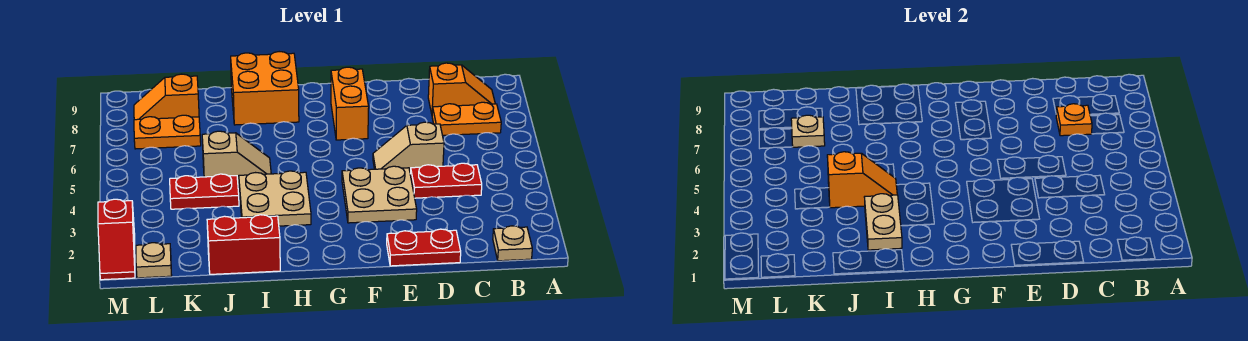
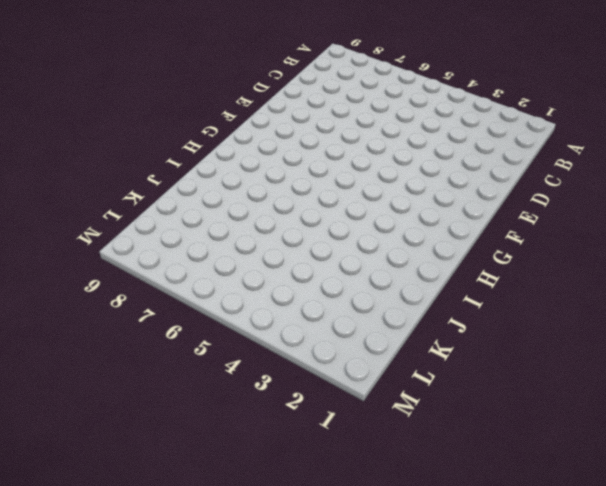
none -> tan 1x1 plate [493,226,532,261]
none -> orange 1x2 plate [432,102,501,135]
none -> orange 1x2 slope [428,63,495,114]

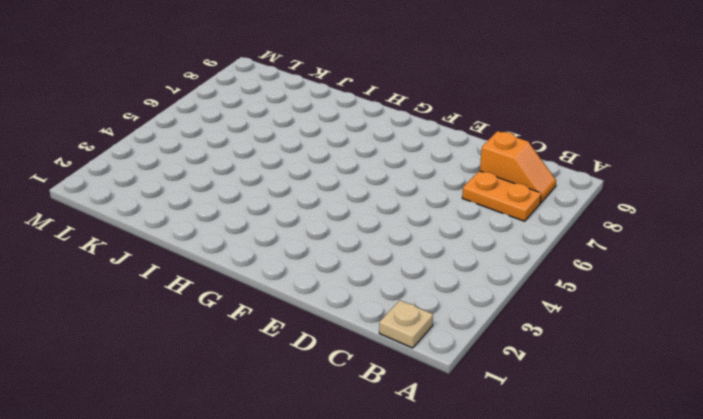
none -> red 1x2 plate [410,163,482,198]
none -> red 1x2 plate [387,229,461,266]
none -> tan 1x2 slope [373,122,444,173]

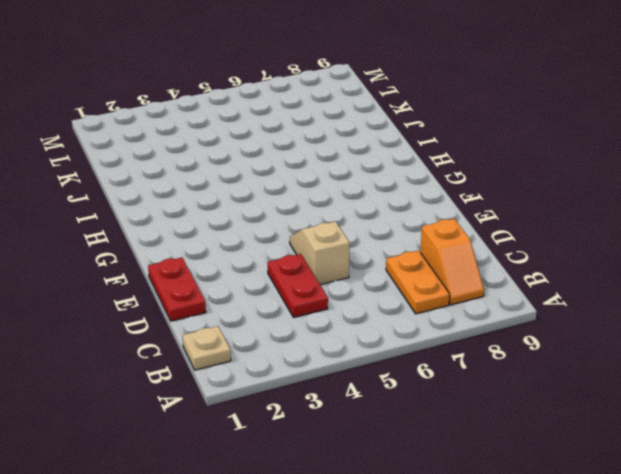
none -> tan 2x2 plate [342,166,417,223]
none -> orange 1x2 brick [331,67,369,140]
none -> tan 2x2 plate [239,171,311,226]

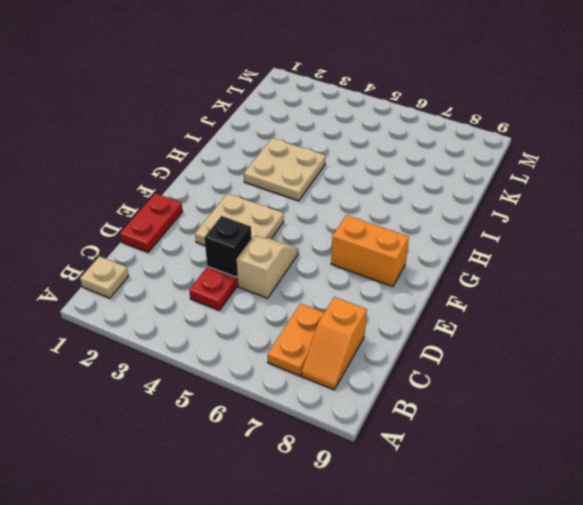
black 1x1 brick [204,216,251,277] -> none
none -> orange 2x2 brick [231,52,299,125]
none -> red 1x2 brick [207,215,280,274]
none -> tan 1x2 slope [202,131,271,185]

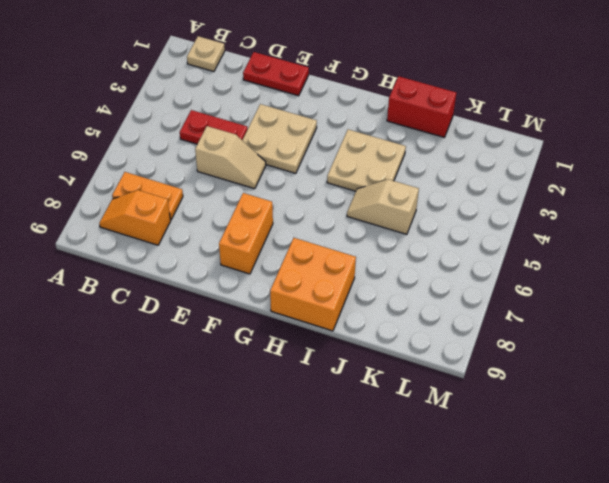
none -> red 1x2 plate [170,174,239,209]
none -> orange 1x2 plate [134,115,201,149]
none -> orange 1x2 slope [134,74,199,120]

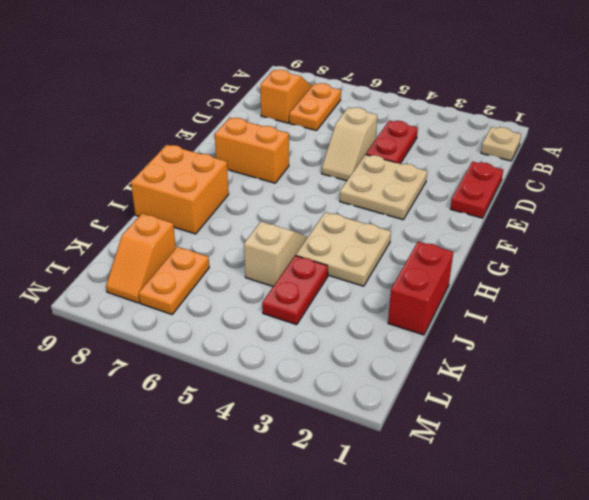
none -> tan 1x1 plate [136,243,172,278]
none -> red 1x2 slope [98,199,135,280]
none -> orange 1x1 plate [1056,104,1092,136]

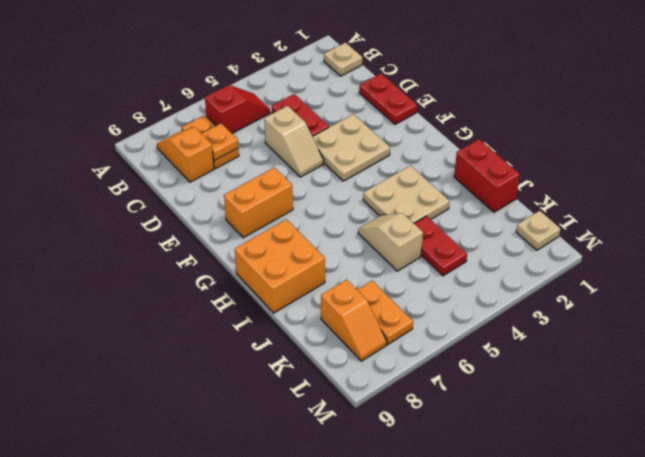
red 1x2 slope [205,85,270,133] -> red 1x2 slope moved to [98,199,135,280]
none -> tan 1x2 plate [865,194,902,250]
none -> orange 1x2 slope [827,152,897,208]
none -> tan 1x1 plate [791,115,825,147]

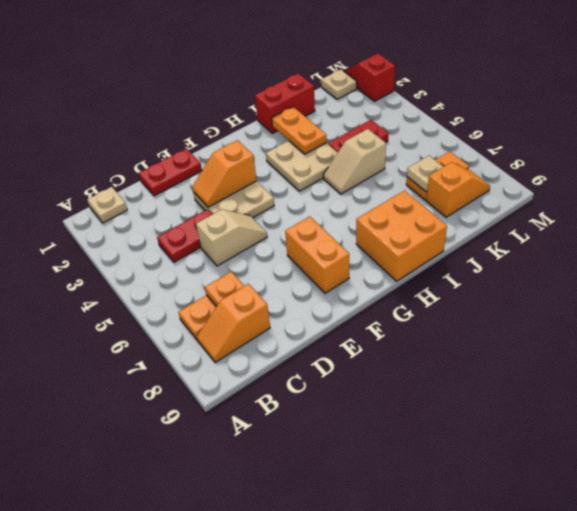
orange 1x2 slope [192,140,257,207] -> orange 1x2 slope moved to [827,152,897,208]
orange 1x2 plate [272,107,326,154] -> tan 1x2 plate [865,194,902,250]

